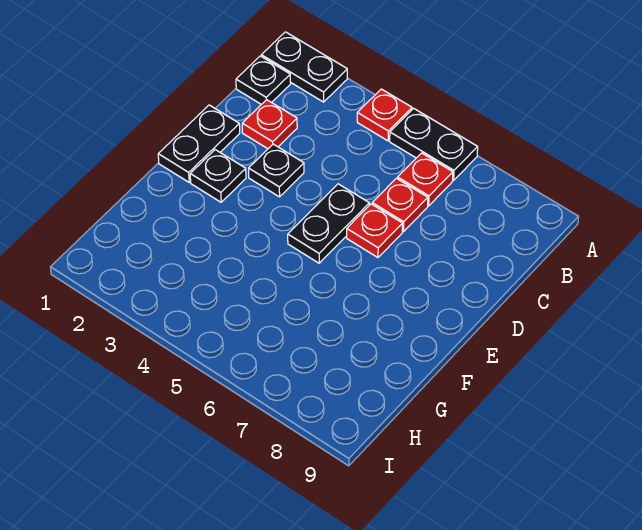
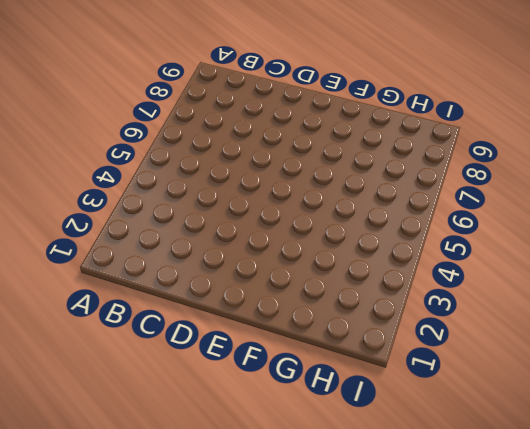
none -> black 1x2 plate [261,32,347,102]
none -> red 1x1 plate [357,89,412,141]
none -> black 1x2 plate [390,108,478,180]

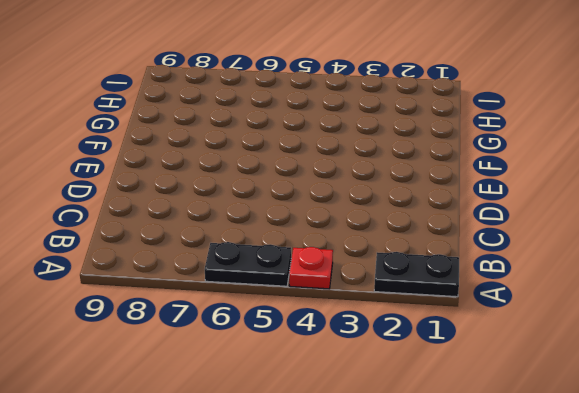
none -> black 1x1 plate [236,56,291,104]
none -> red 1x1 plate [398,153,453,206]
none -> red 1x1 plate [242,100,297,149]

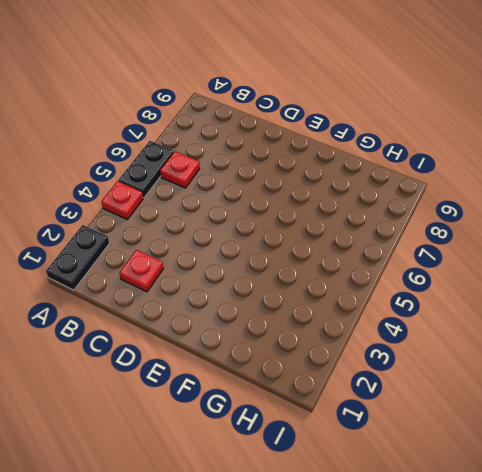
none -> black 1x1 plate [236,56,291,104]
none -> red 1x1 plate [372,178,428,232]
none -> black 1x2 plate [158,105,240,182]

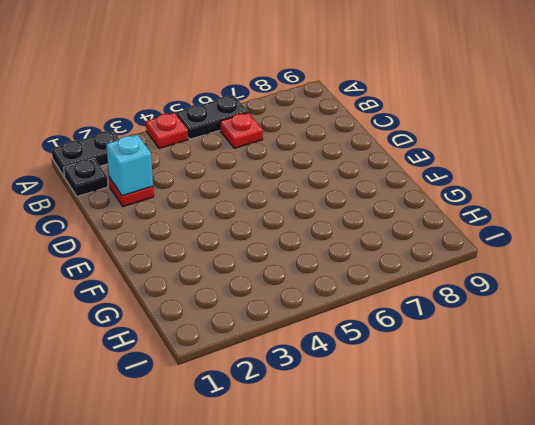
cyan 1x1 brick [106,135,153,196] -> none
none -> red 1x1 plate [372,178,428,232]
none -> black 1x2 plate [158,105,240,182]
none -> black 1x1 plate [249,144,304,197]

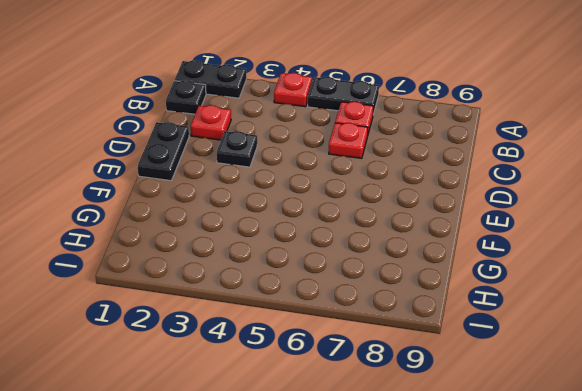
none -> black 1x2 plate [288,184,369,263]
none -> red 1x1 plate [347,204,403,258]
none -> black 1x1 plate [190,150,246,202]

